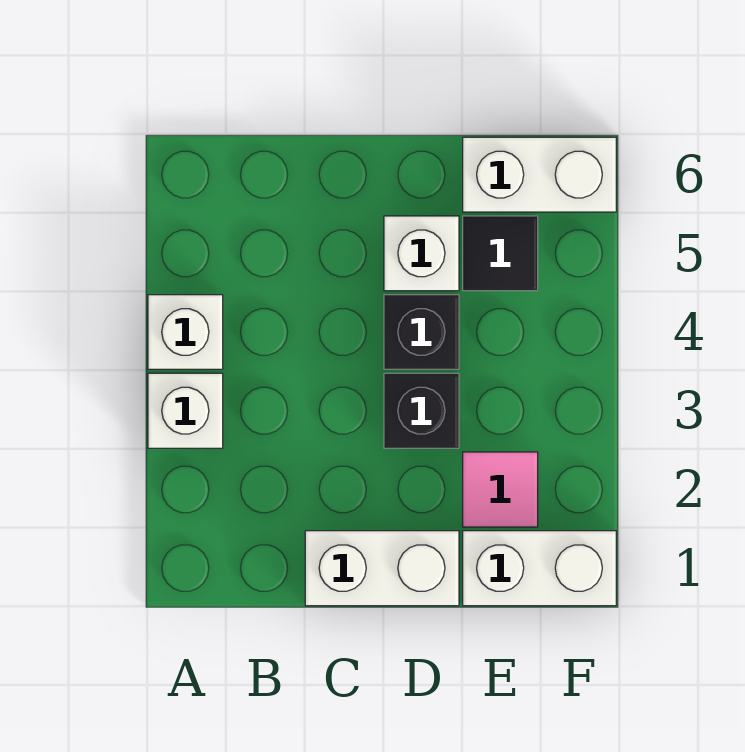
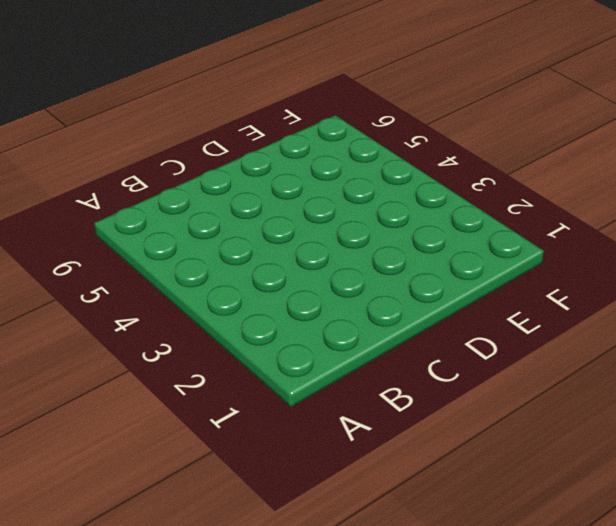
none -> white 1x1 brick [148,373,223,448]
none -> white 1x1 brick [148,295,223,369]

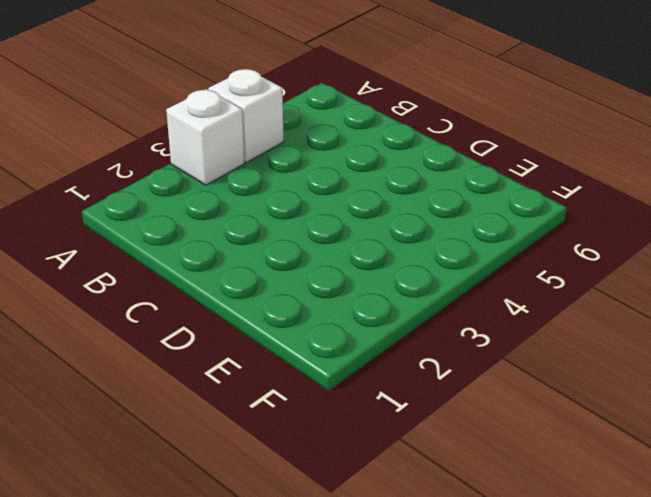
none -> white 1x2 brick [305,531,459,606]
none -> black 1x1 brick [384,373,459,448]

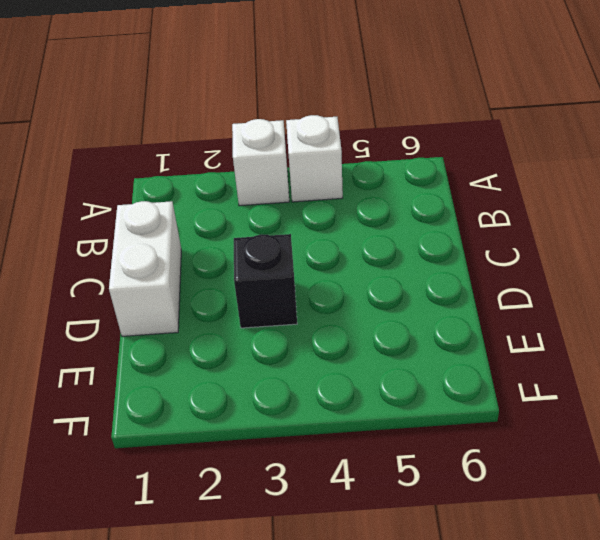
none -> black 1x1 brick [384,295,459,369]
none -> white 1x1 brick [384,216,459,291]

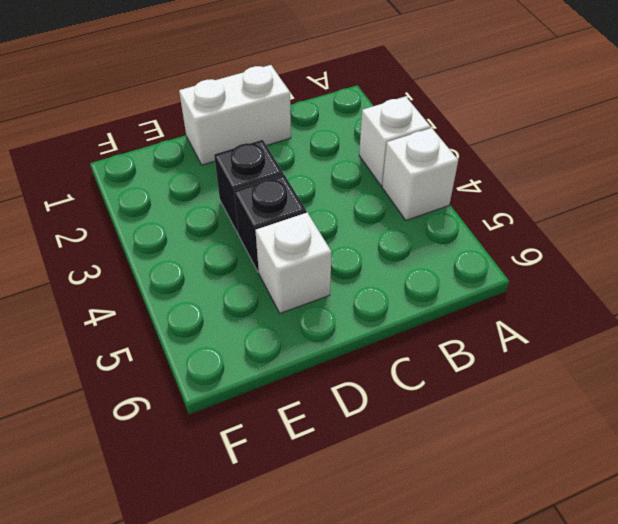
none -> white 1x2 brick [463,531,616,606]
none -> pink 1x1 tile [463,452,538,527]

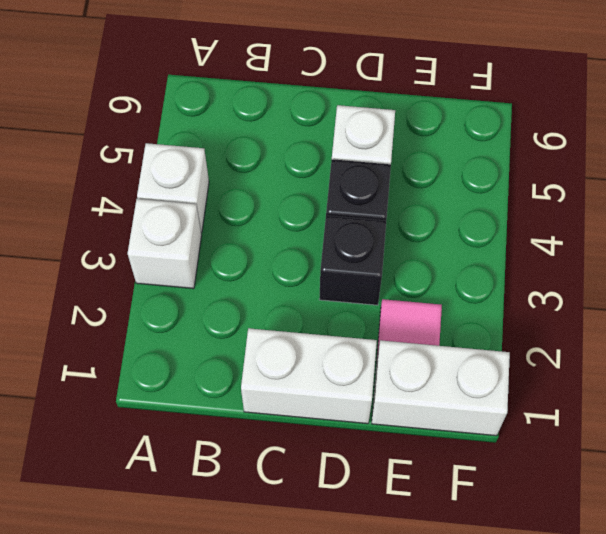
none -> black 1x1 tile [463,216,538,291]
none -> white 1x2 brick [463,137,616,212]

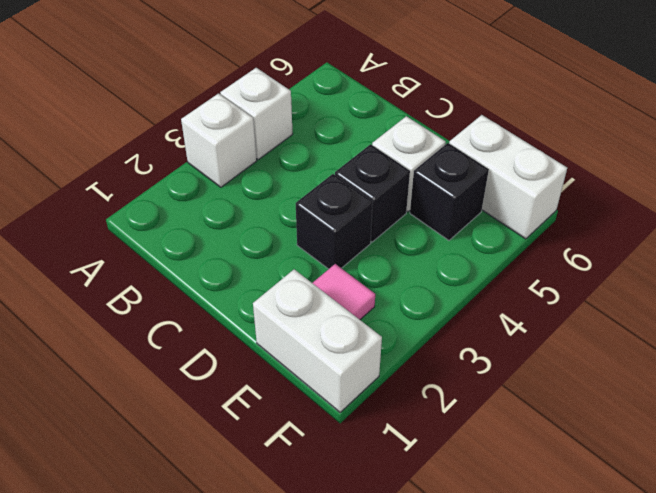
black 1x1 brick [410,143,489,240] -> black 1x1 tile [463,216,538,291]
none -> white 1x2 brick [305,531,459,606]

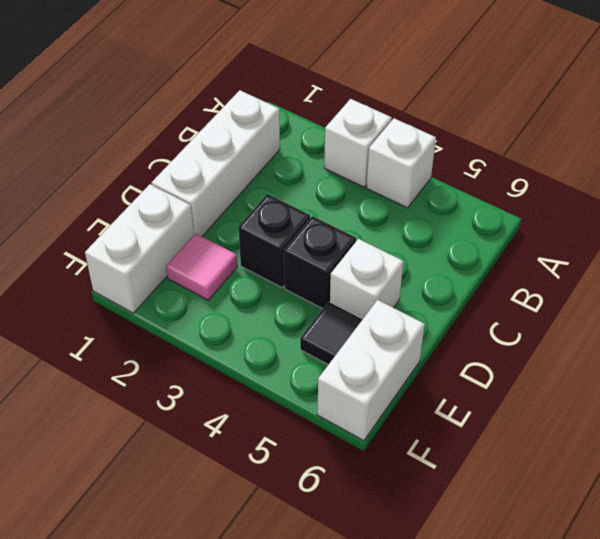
white 1x3 brick [151,90,280,236] -> white 1x2 brick [305,531,459,606]

